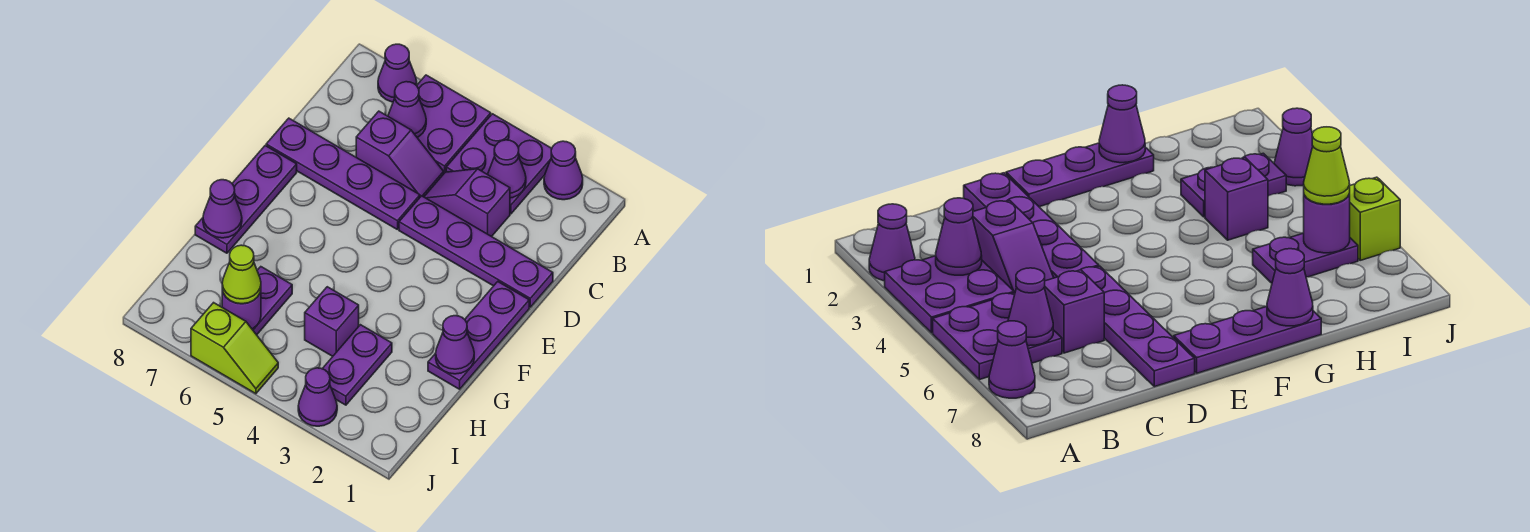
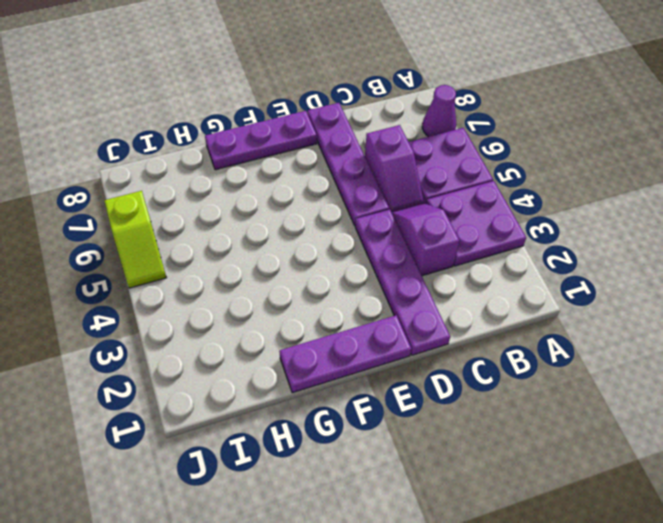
none -> purple 1x1 cone [544,141,583,200]
none -> purple 1x2 plate [322,325,392,405]
none -> purple 1x1 brick [305,287,359,356]

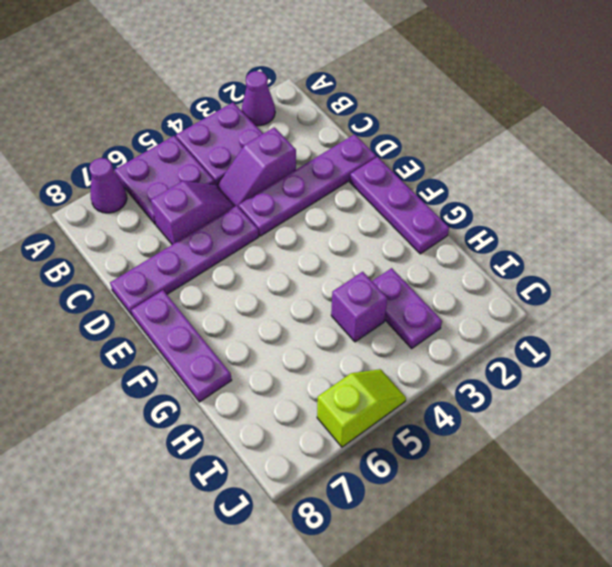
none -> purple 1x2 plate [252,267,292,335]
none -> purple 1x1 cone [298,368,337,426]
none -> purple 1x1 cone [488,140,526,198]

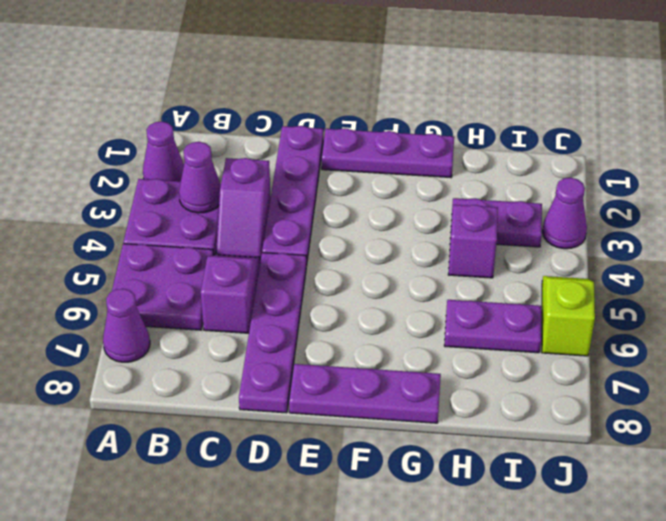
none -> purple 1x1 cone [388,82,426,137]
none -> purple 1x1 cone [436,316,474,374]
none -> purple 1x1 cone [203,180,242,238]

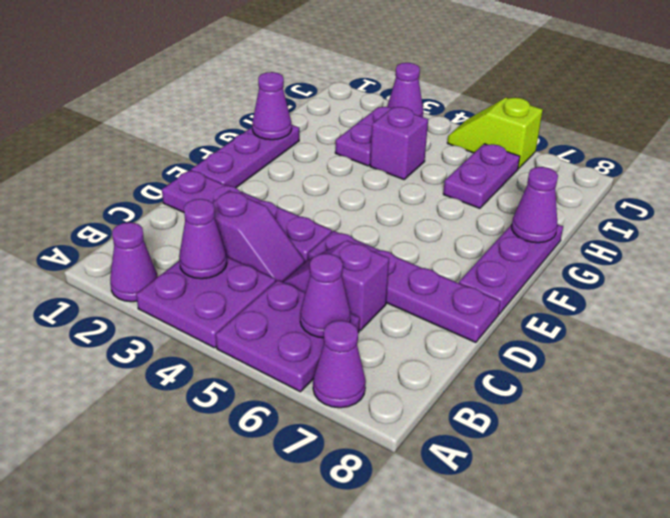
none -> purple 1x1 round brick [222,290,261,329]
none -> lime 1x1 cone [222,245,261,304]

